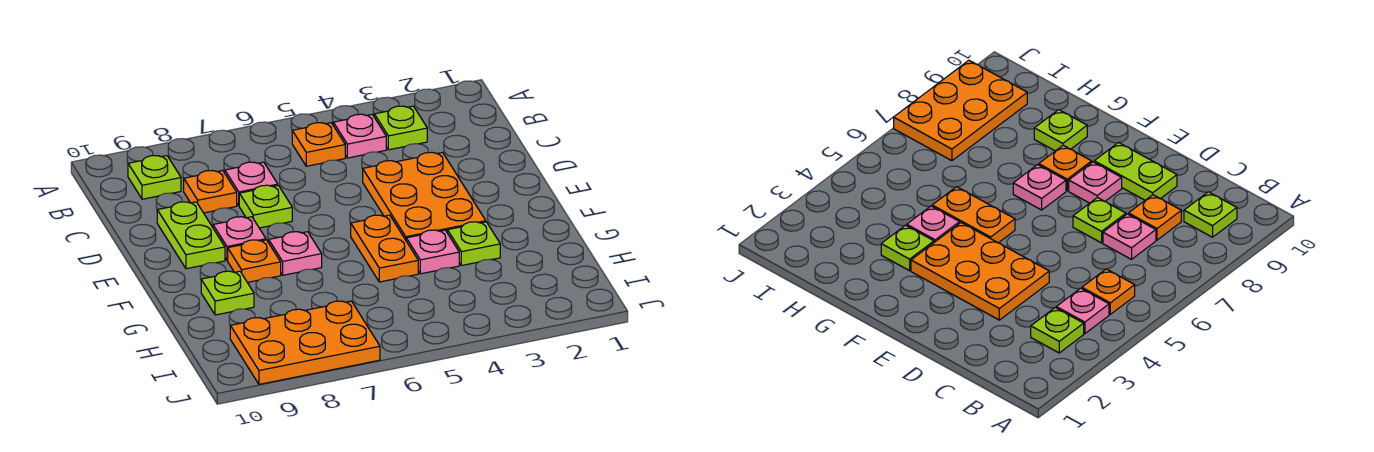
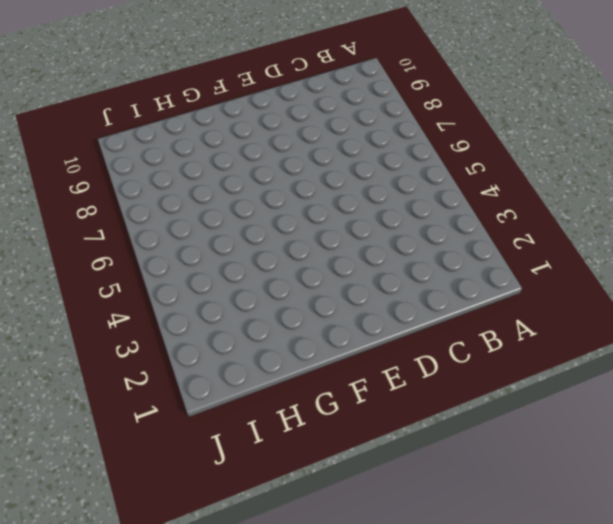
none -> lime 1x1 plate [374,106,427,150]
none -> pink 1x1 plate [333,114,386,158]
none -> orange 1x1 plate [292,123,345,166]

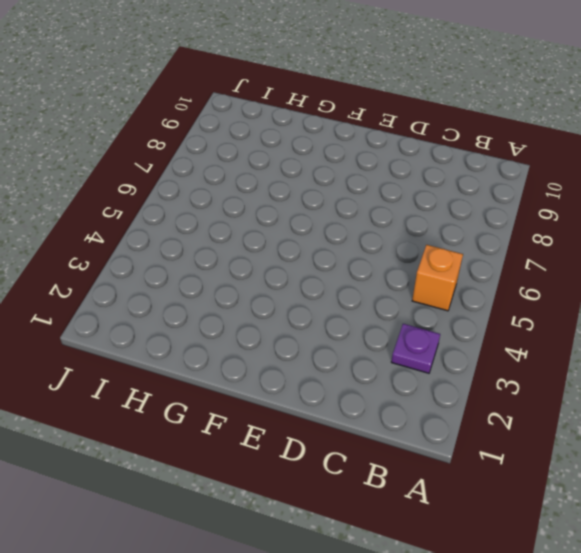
purple 1x1 plate [391,324,440,373] -> lime 1x1 plate [374,106,427,150]
orange 1x1 brick [412,245,463,311] -> orange 1x1 plate [292,123,345,166]
none -> pink 1x1 plate [333,114,386,158]
none -> lime 1x1 plate [128,156,181,199]
none -> pink 1x1 plate [225,162,278,205]

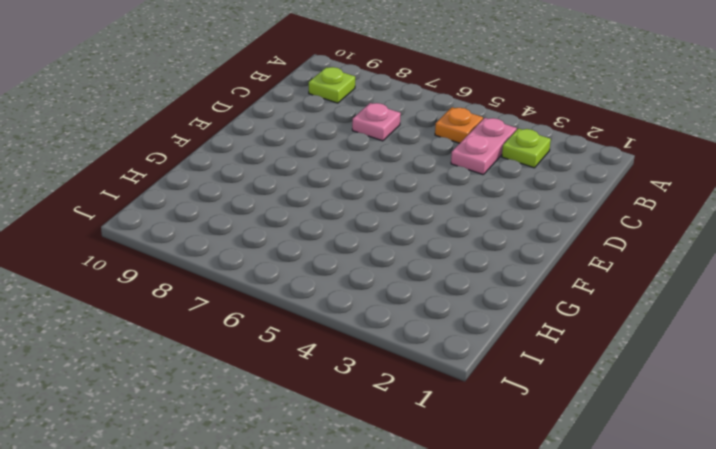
pink 1x2 plate [451,118,517,175] -> pink 1x1 plate [333,114,386,158]
none -> orange 1x1 plate [184,170,237,213]
none -> orange 2x3 plate [363,152,486,240]
none -> lime 1x1 plate [239,185,292,228]

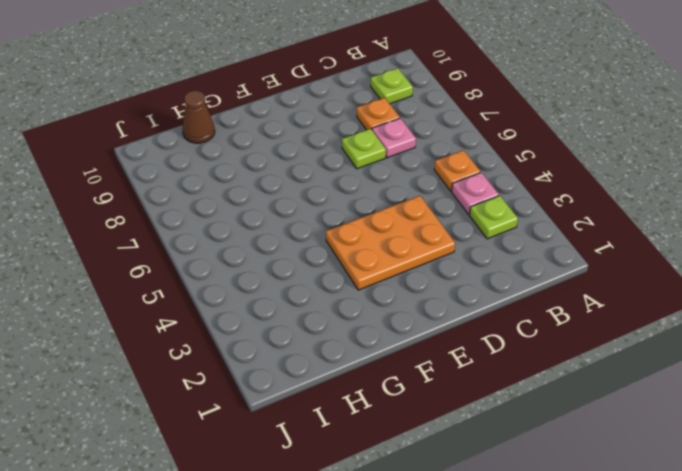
brown 1x1 cone [182,91,215,143] -> none
none -> lime 1x2 plate [157,202,225,269]
none -> pink 1x1 plate [213,217,266,260]
none -> orange 1x2 plate [351,215,418,282]

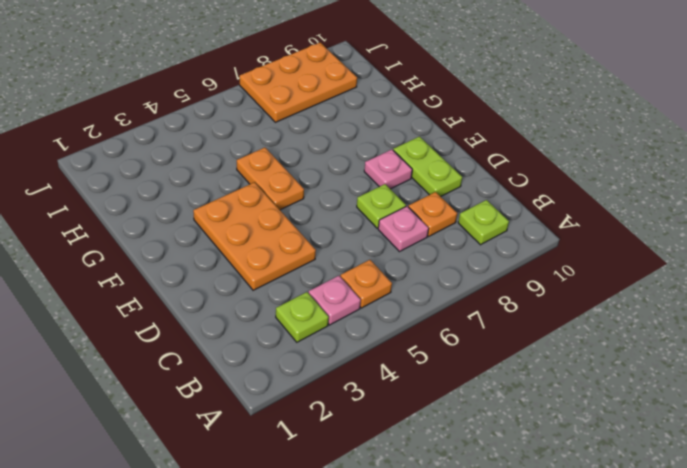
none -> pink 1x1 plate [269,232,322,275]
none -> orange 1x1 plate [228,240,281,282]
none -> lime 1x1 plate [447,222,500,266]

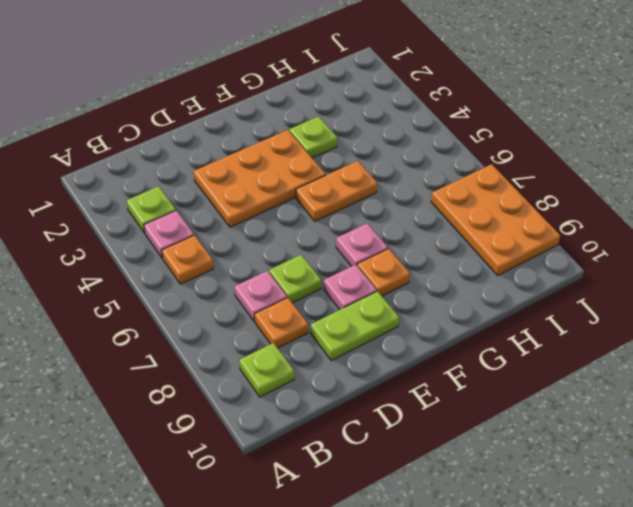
none -> pink 1x1 plate [406,230,459,274]
none -> lime 1x1 plate [201,271,254,315]

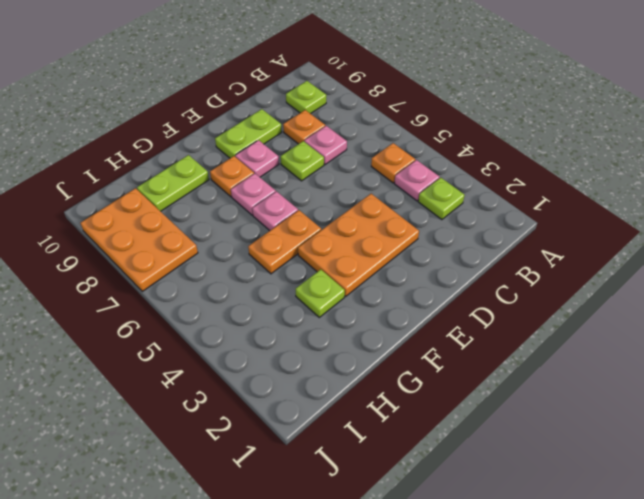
pink 1x1 plate [252,191,298,231] -> pink 1x1 plate moved to [406,230,459,274]
lime 1x2 plate [137,155,209,211] -> lime 1x1 plate [201,271,254,315]

